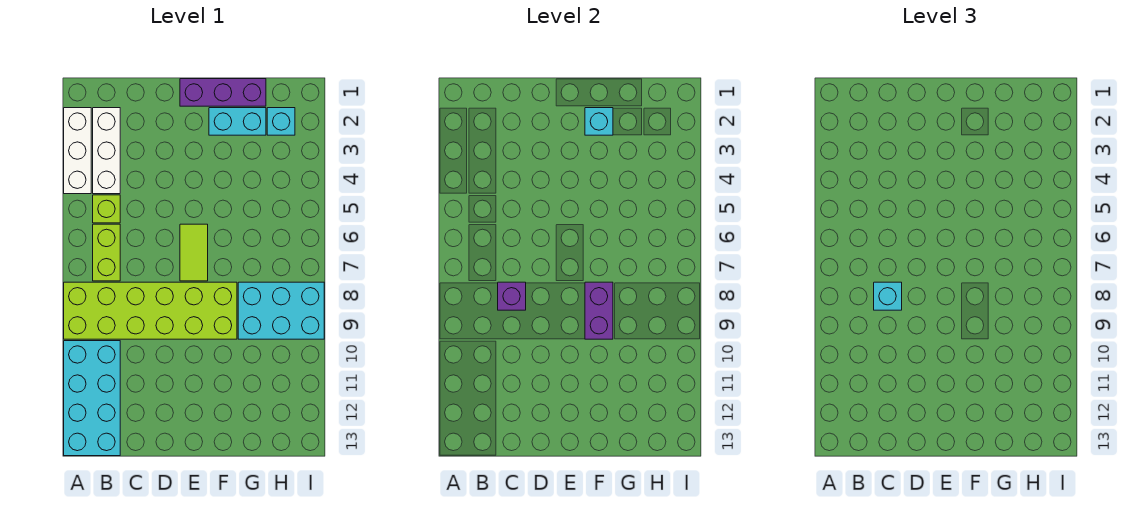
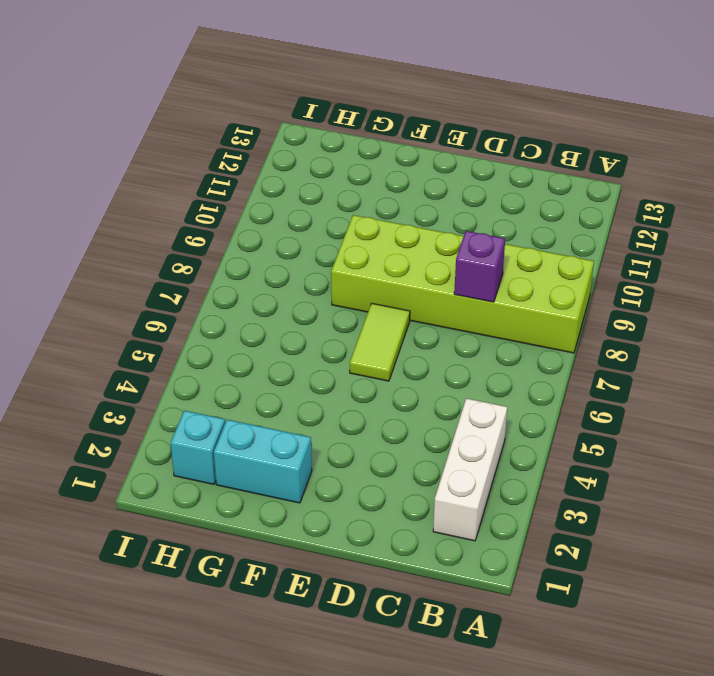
none -> white 1x3 brick [64,108,91,194]
none -> cyan 2x4 brick [64,341,120,456]
none -> lime 1x1 brick [93,195,120,223]

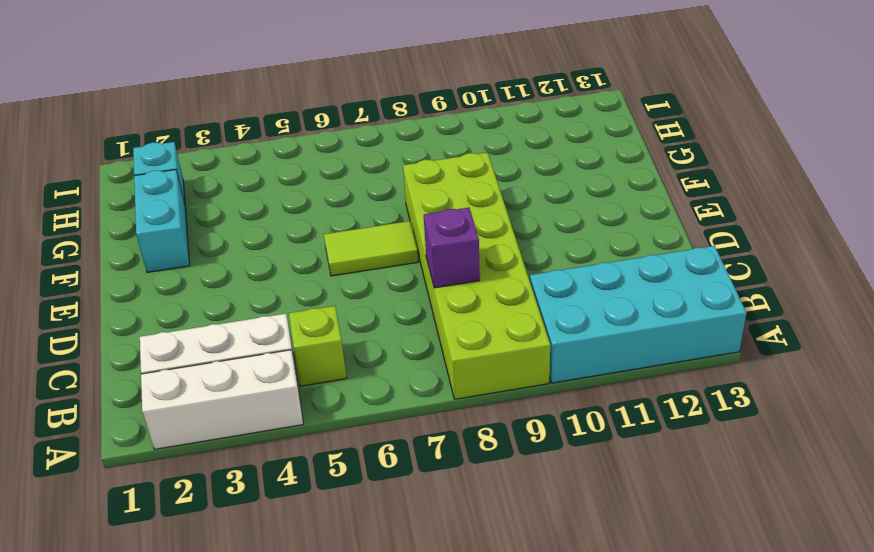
none -> lime 1x2 brick [93,224,120,281]
none -> purple 1x3 brick [180,79,266,106]
none -> cyan 2x3 brick [238,282,324,339]

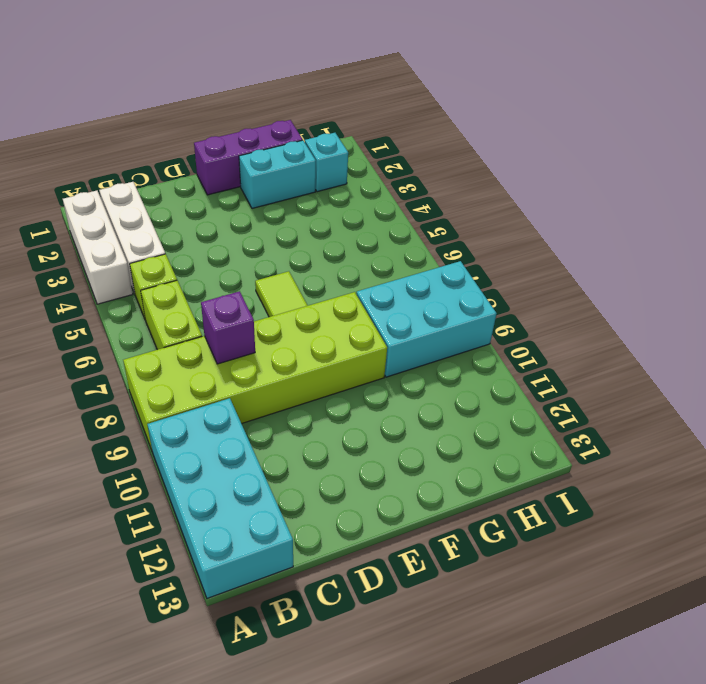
none -> cyan 1x1 brick [585,108,613,135]
none -> purple 1x2 brick [585,282,613,339]
none -> cyan 1x1 brick [874,282,902,310]

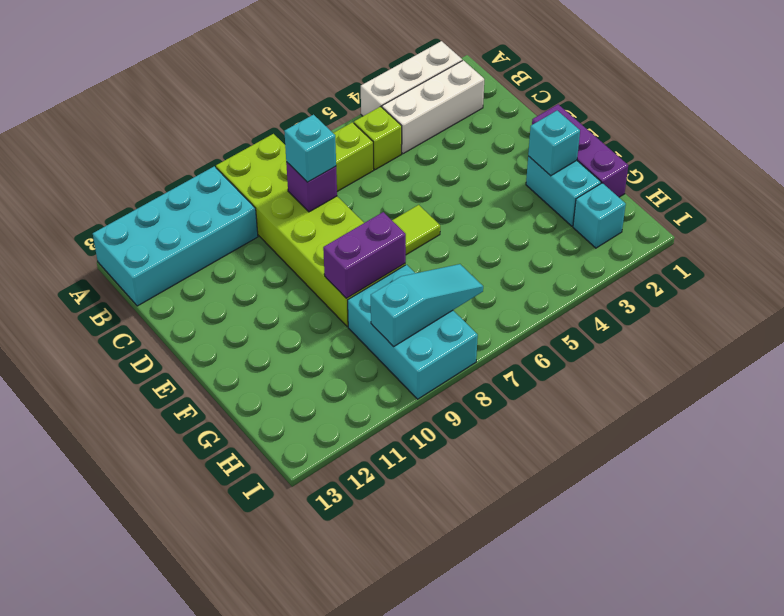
cyan 1x3 slope [371,264,483,347] -> none

